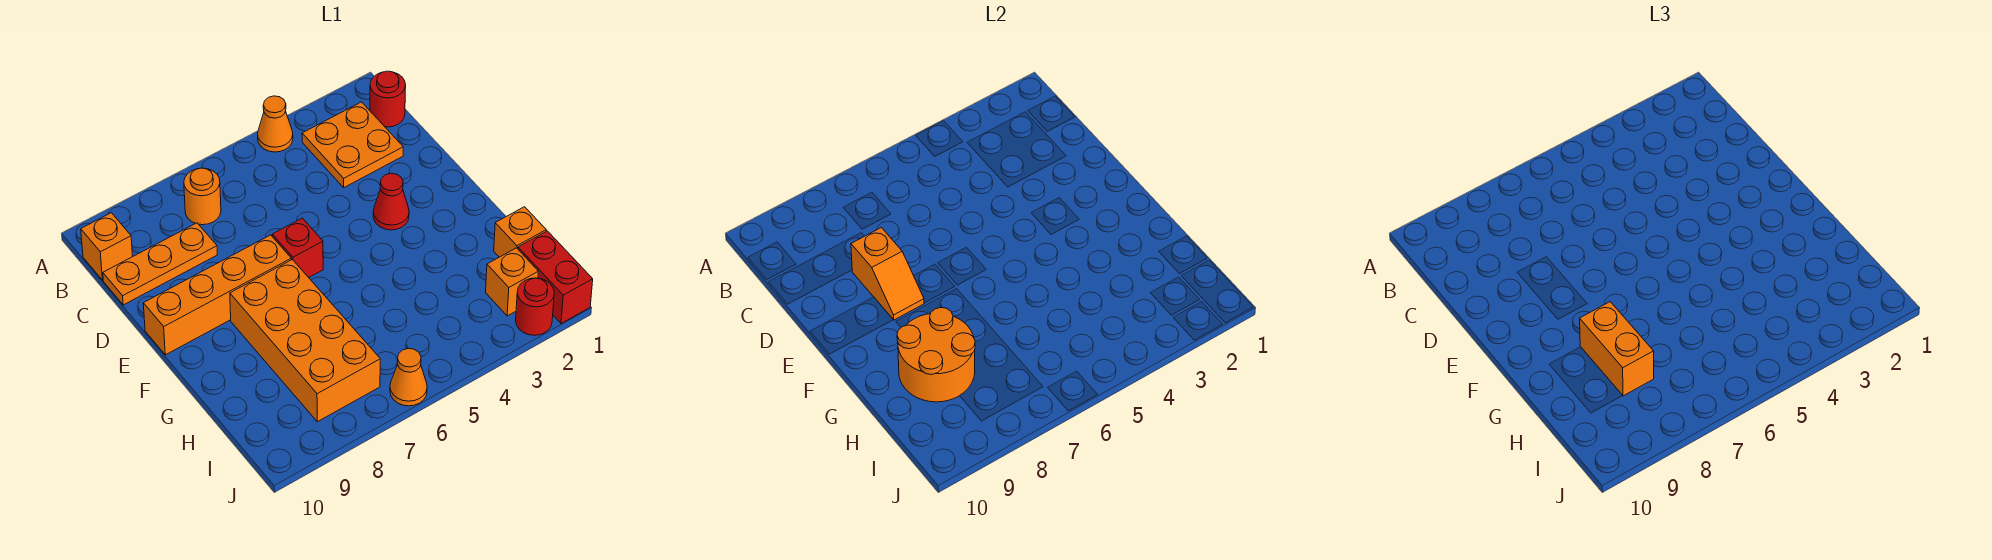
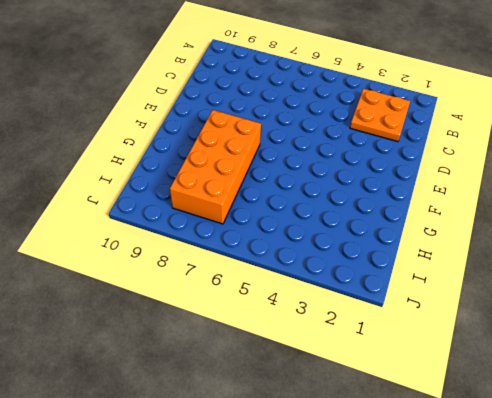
none -> orange 1x1 cone [258,96,293,152]
none -> red 1x1 round brick [370,71,406,127]
none -> orange 1x1 round brick [184,168,221,225]

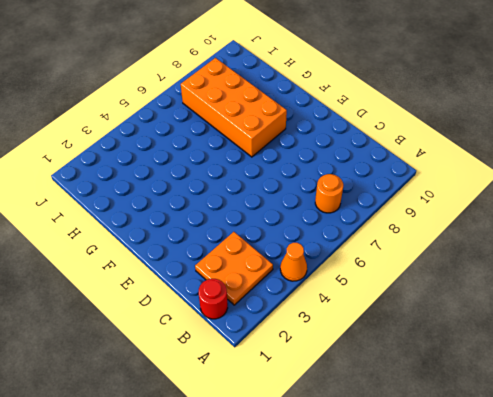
none -> orange 1x1 brick [81,213,133,280]
none -> orange 1x3 plate [103,223,217,305]
none -> red 1x1 cone [373,173,409,230]

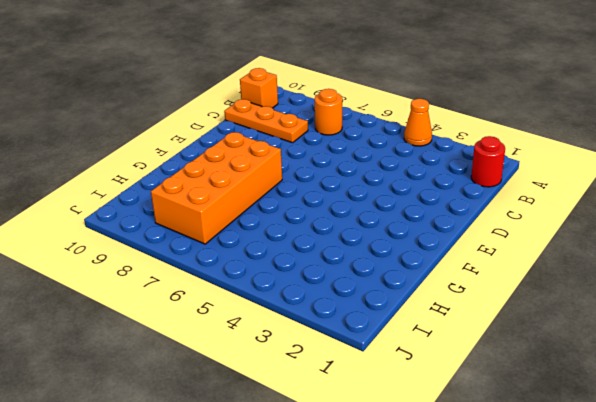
none -> orange 2x2 plate [302,102,403,187]
none -> red 1x1 cone [373,173,409,230]
none -> red 1x1 brick [272,218,323,278]

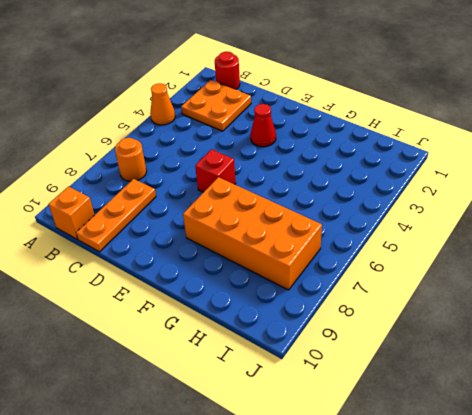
none -> orange 1x4 brick [143,235,291,355]
none -> orange 1x1 brick [494,207,546,257]
none -> red 1x2 brick [518,231,593,324]

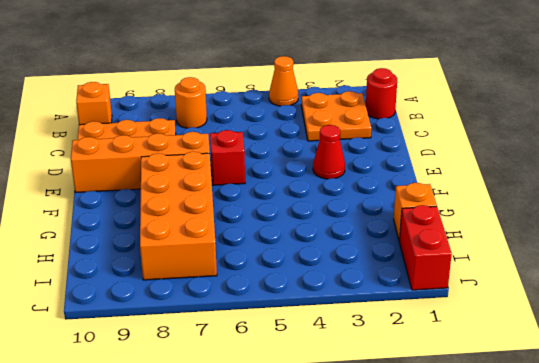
none -> orange 1x1 brick [486,248,538,316]
none -> red 1x1 round brick [516,278,554,335]
none -> orange 1x1 cone [390,348,427,406]

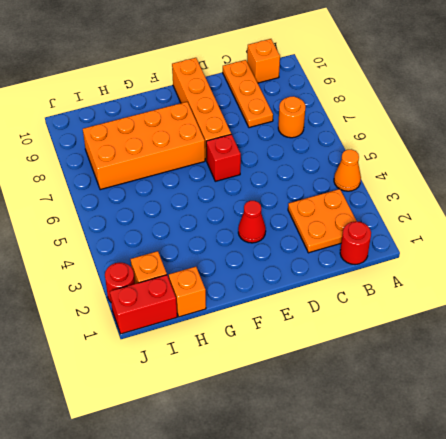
none -> orange 1x1 cone [390,348,427,406]
none -> orange 1x2 slope [851,228,924,320]
none -> orange 2x2 round brick [897,307,975,402]

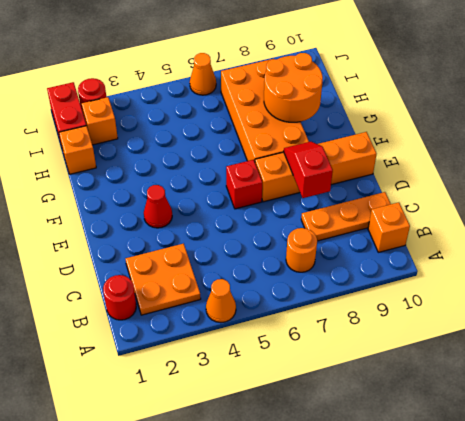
red 1x2 slope [284,142,333,198] -> orange 1x2 slope [851,228,924,320]
none -> orange 1x2 brick [1580,302,1654,396]

